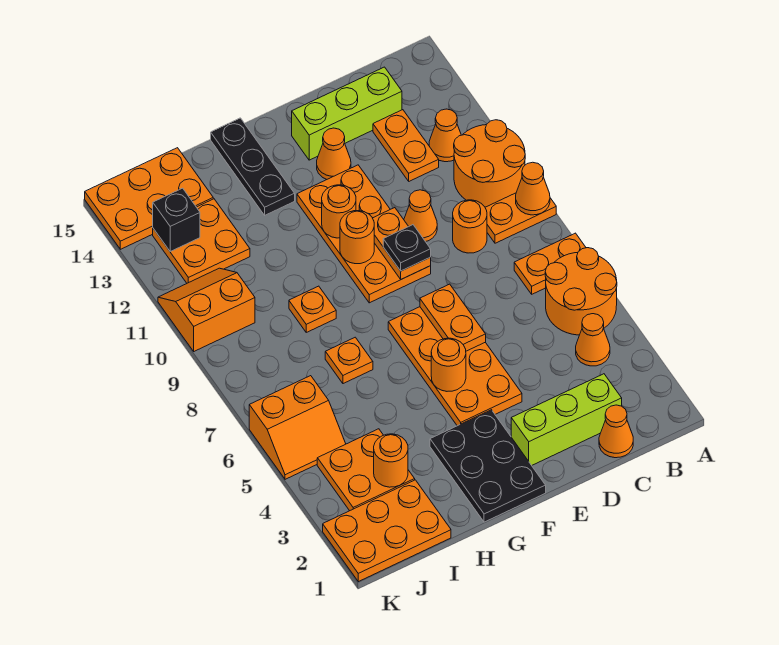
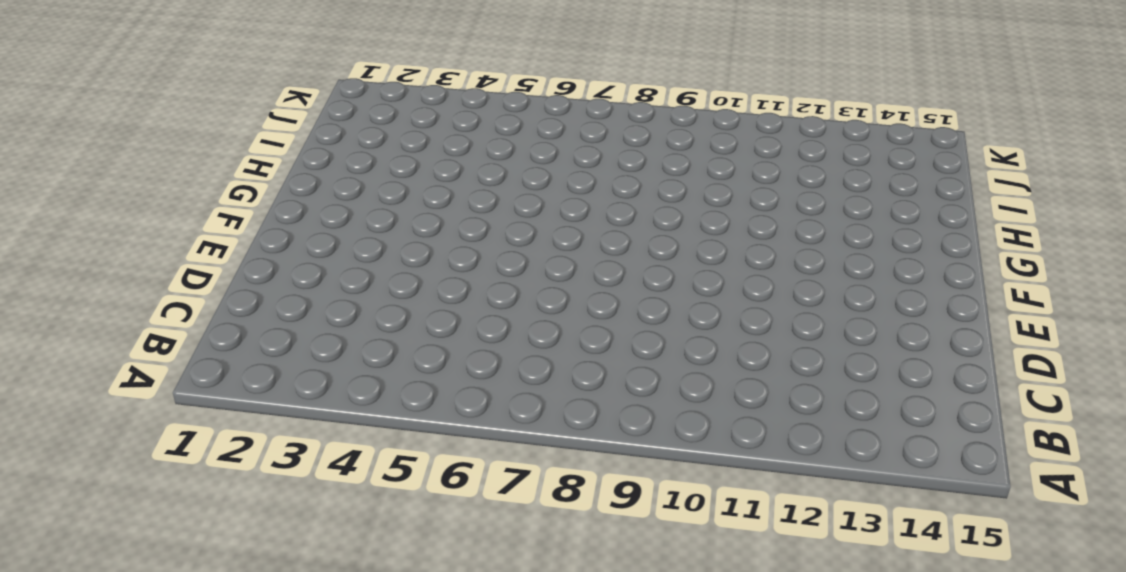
none -> orange 2x2 round brick [545,248,617,335]
none -> orange 1x2 plate [514,233,586,294]
none -> orange 1x2 plate [485,193,556,243]
none -> orange 2x2 round brick [454,120,525,207]

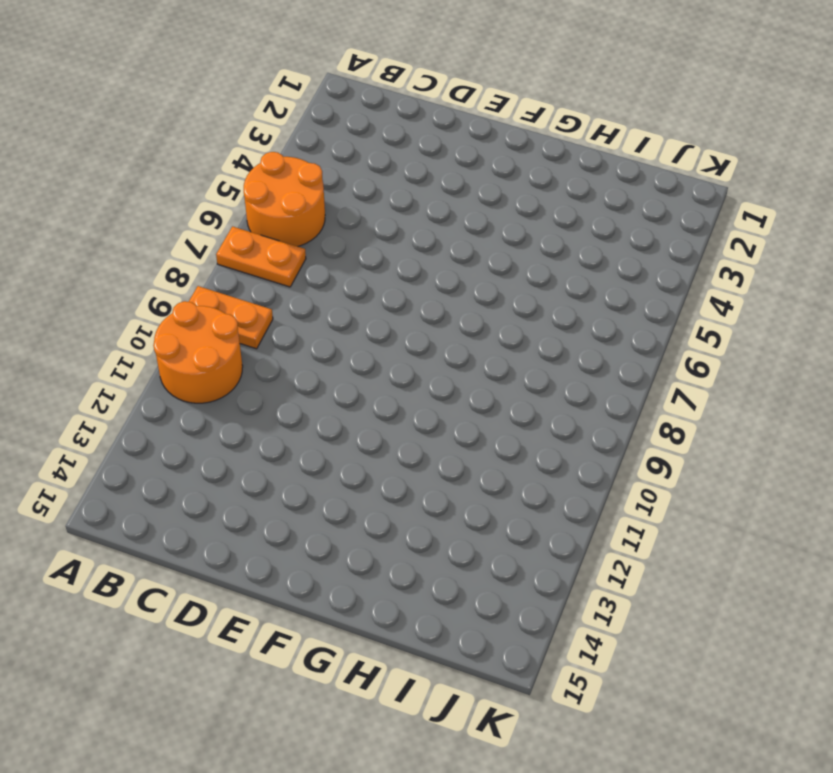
none -> orange 1x1 cone [576,314,610,366]
none -> orange 1x1 cone [429,109,461,162]
none -> orange 1x1 cone [599,405,633,458]
none -> lime 1x3 brick [511,374,622,465]

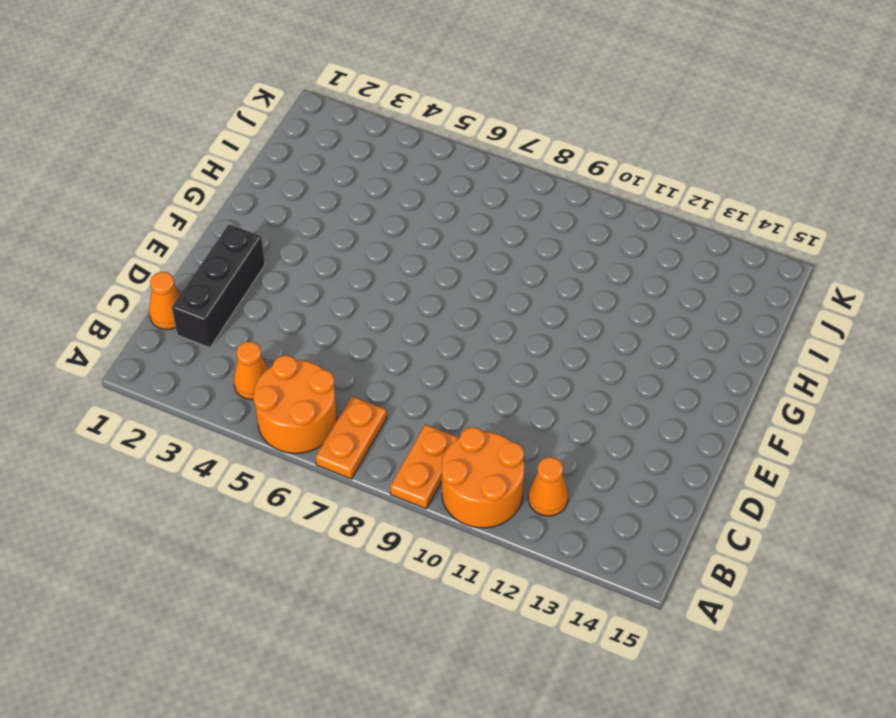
black 1x3 brick [172,224,265,348] -> lime 1x3 brick [511,374,622,465]
none -> orange 1x1 round brick [453,200,487,253]
none -> orange 1x2 plate [373,110,439,181]
none -> lime 1x3 brick [292,67,402,160]
none -> orange 1x1 cone [404,190,437,242]

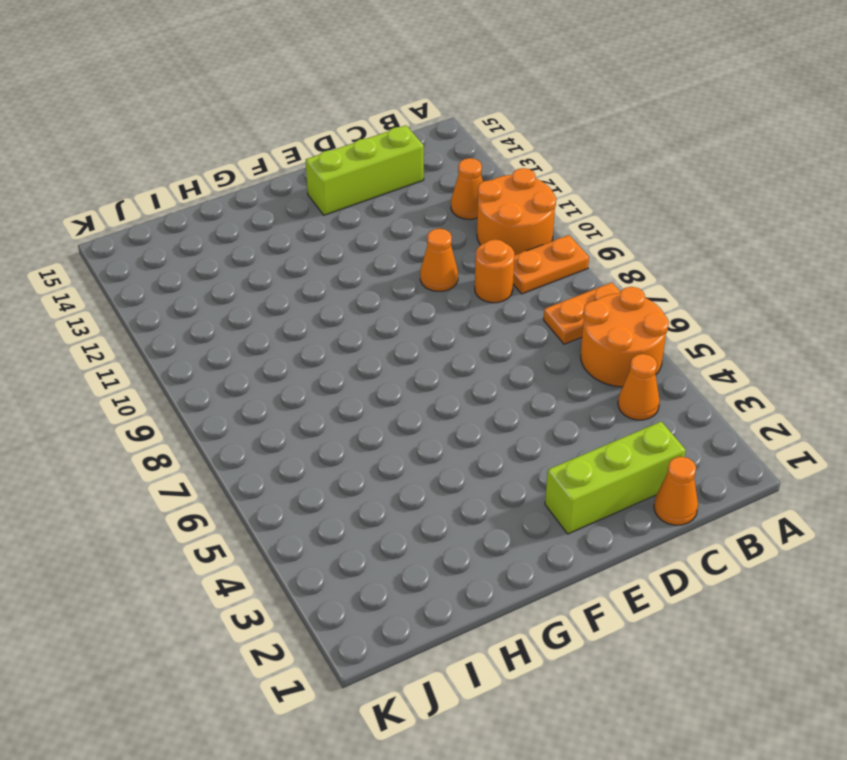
none -> orange 1x2 plate [373,110,439,181]
none -> orange 2x4 plate [388,307,522,426]
none -> orange 2x4 plate [297,165,431,303]
none -> orange 1x1 cone [317,128,351,180]

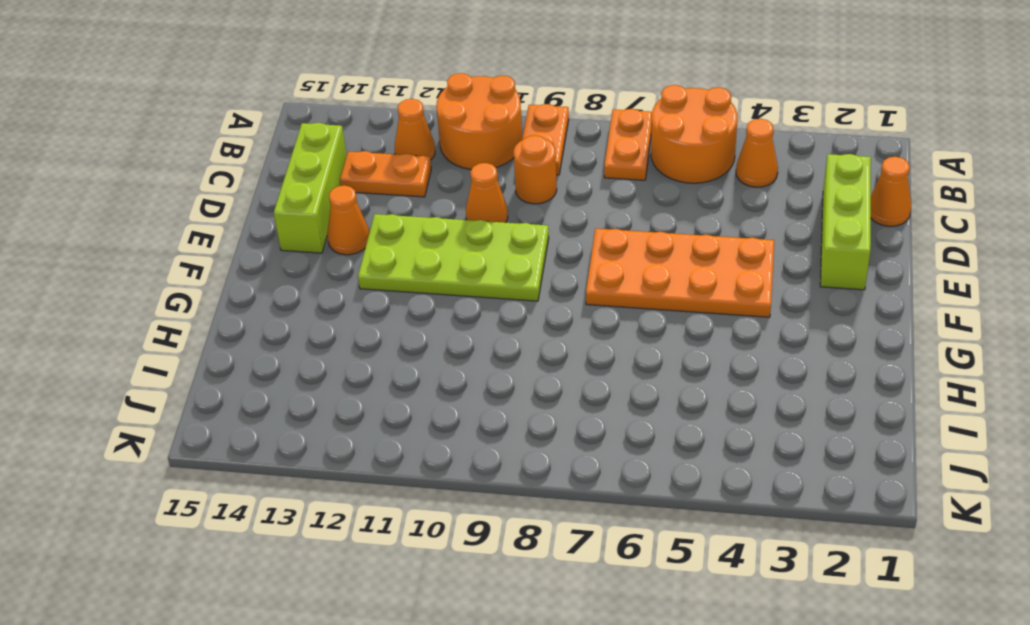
lime 2x4 plate [358,214,549,301] -> orange 2x4 plate [297,165,431,303]
none -> black 2x3 plate [430,410,546,522]
none -> black 1x3 plate [211,118,295,215]
none -> orange 1x1 plate [325,337,373,384]
none -> orange 1x1 plate [289,286,336,332]

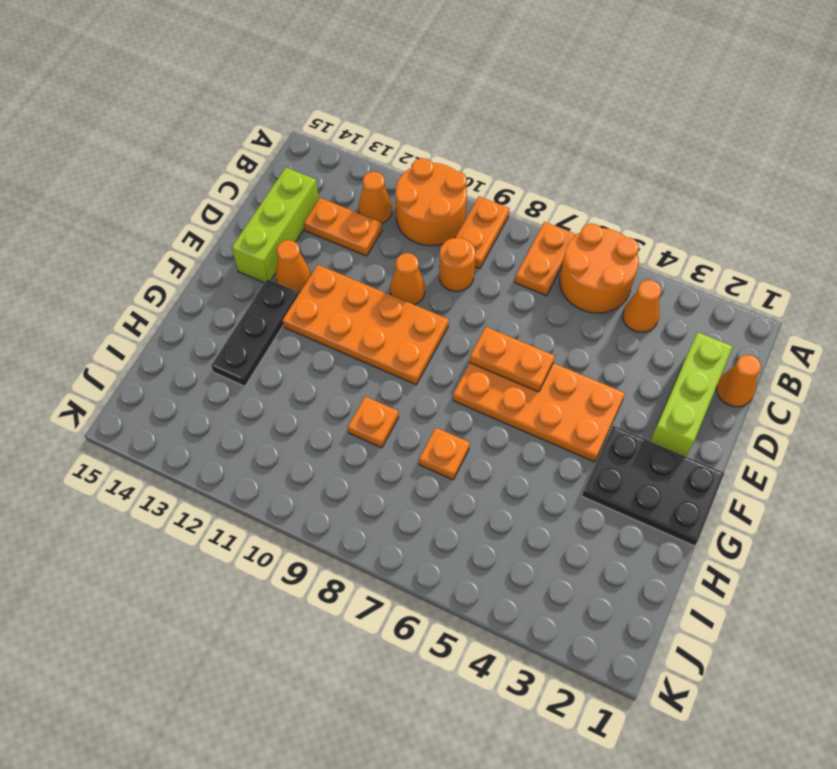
black 1x3 plate [211,279,299,386] -> black 1x3 plate turned to [211,118,295,215]
none -> orange 2x3 plate [323,480,451,582]
none -> orange 2x2 plate [317,429,415,511]
none -> orange 2x2 plate [153,199,250,283]
none -> orange 2x3 plate [85,148,213,249]

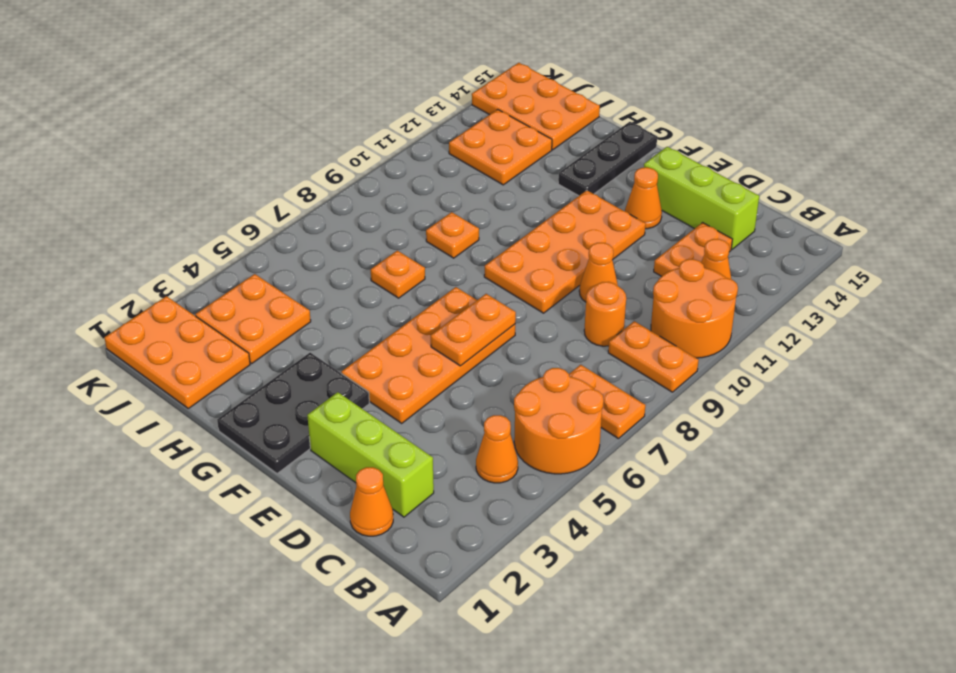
none -> orange 2x2 slope [249,376,346,479]
none -> orange 2x2 slope [158,268,255,351]
none -> orange 1x1 cone [516,162,550,215]
none -> orange 1x2 plate [373,208,431,279]

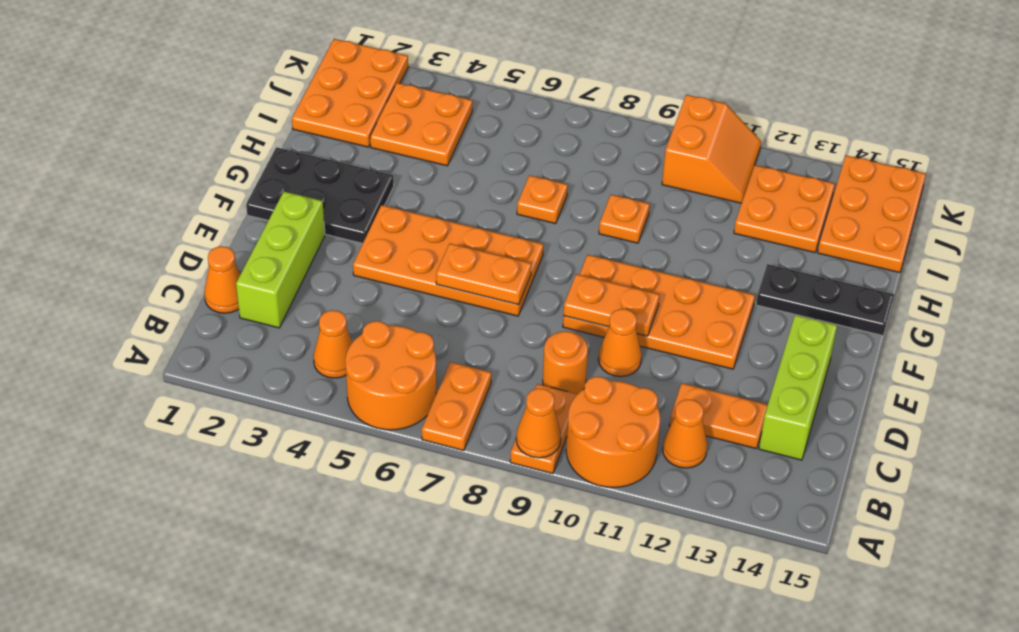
none -> orange 1x1 cone [317,128,351,180]
none -> orange 2x2 slope [249,376,346,479]
none -> orange 1x1 round brick [431,338,466,391]
none -> orange 1x1 round brick [340,211,374,264]

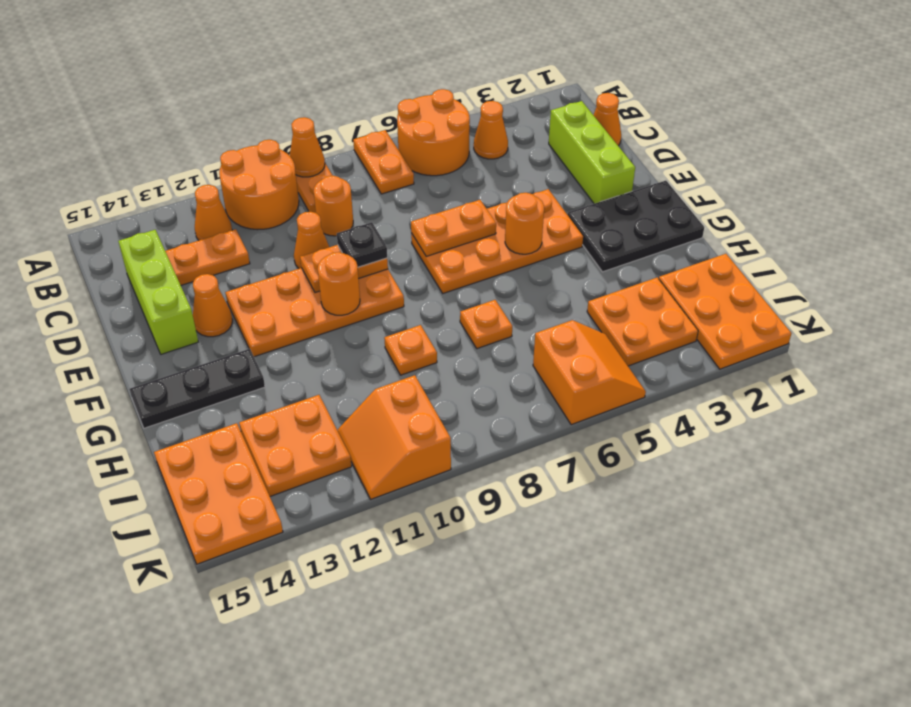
none -> orange 1x1 round brick [322,185,356,238]
none -> orange 1x1 round brick [374,434,408,487]
none -> black 1x1 brick [153,188,200,251]

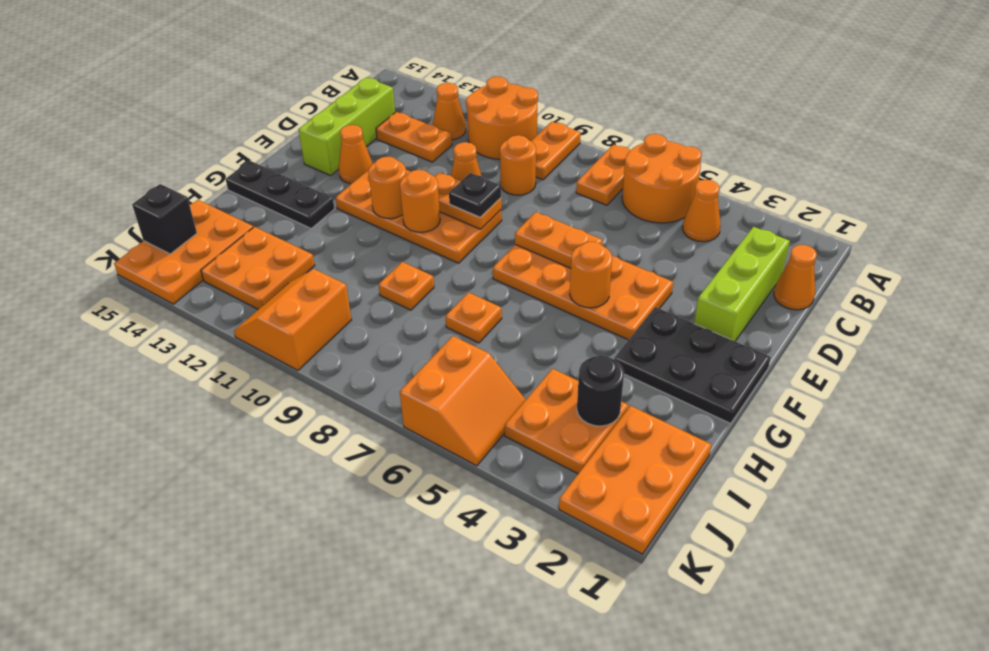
black 1x1 round brick [577,355,624,426] -> orange 1x1 round brick [374,434,408,487]
black 1x1 brick [132,184,197,254] -> black 1x1 brick moved to [153,188,200,251]
none -> orange 1x1 cone [516,162,550,215]

